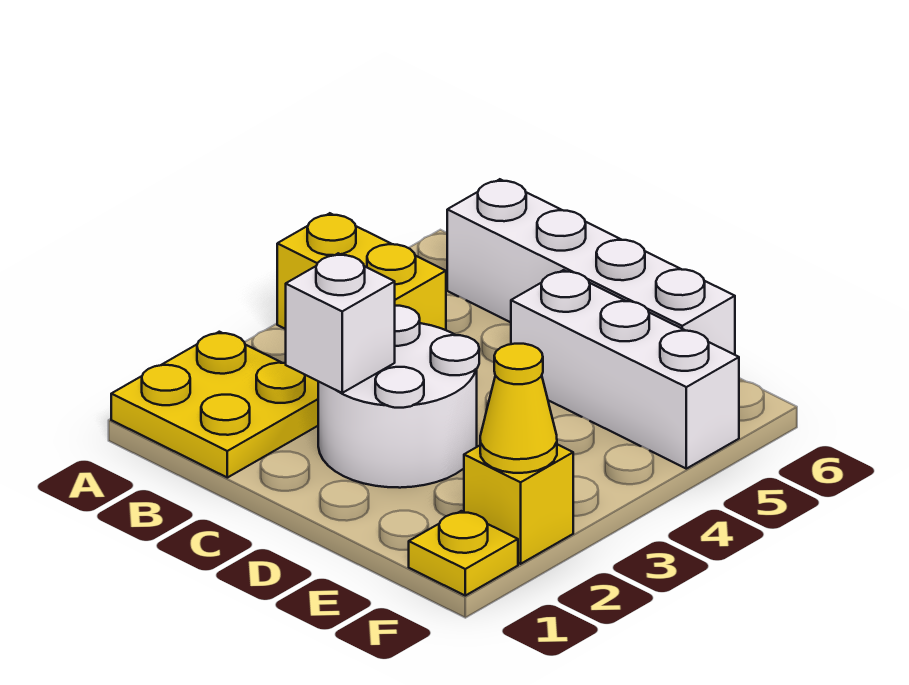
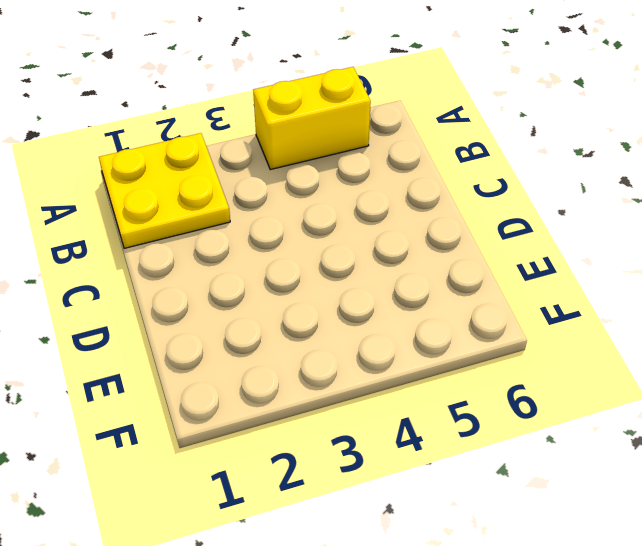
yellow 1x2 brick [253,67,371,170] -> yellow 1x2 brick turned to [277,213,446,330]
none -> white 1x4 brick [447,179,735,355]
none -> white 2x2 round brick [318,306,479,488]

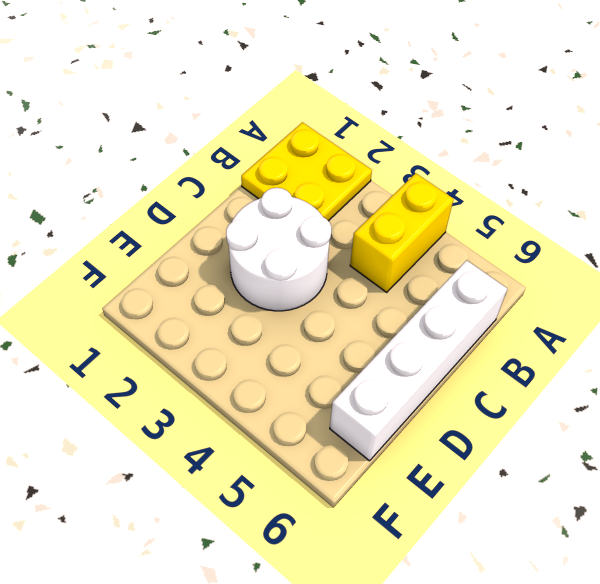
none -> white 1x3 brick [511,270,739,469]
none -> yellow 1x1 plate [409,511,518,596]

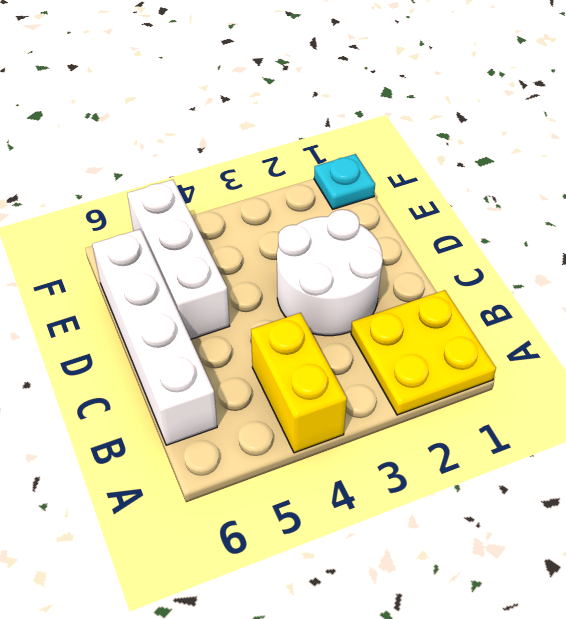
cyan 1x1 plate [314,154,375,209] -> yellow 1x1 plate [409,511,518,596]
none -> yellow 1x1 brick [464,444,573,564]
none -> white 1x1 brick [286,253,395,393]

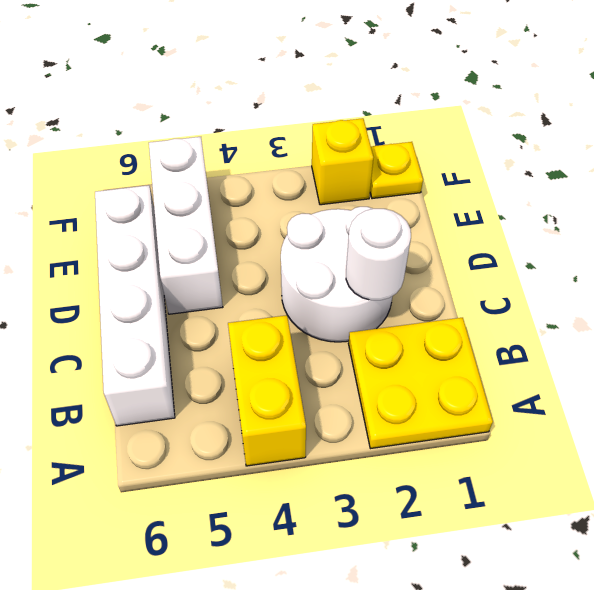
white 1x1 round brick [346,209,411,300] -> white 1x1 brick [286,253,395,393]
none -> yellow 1x1 cone [480,344,557,473]

